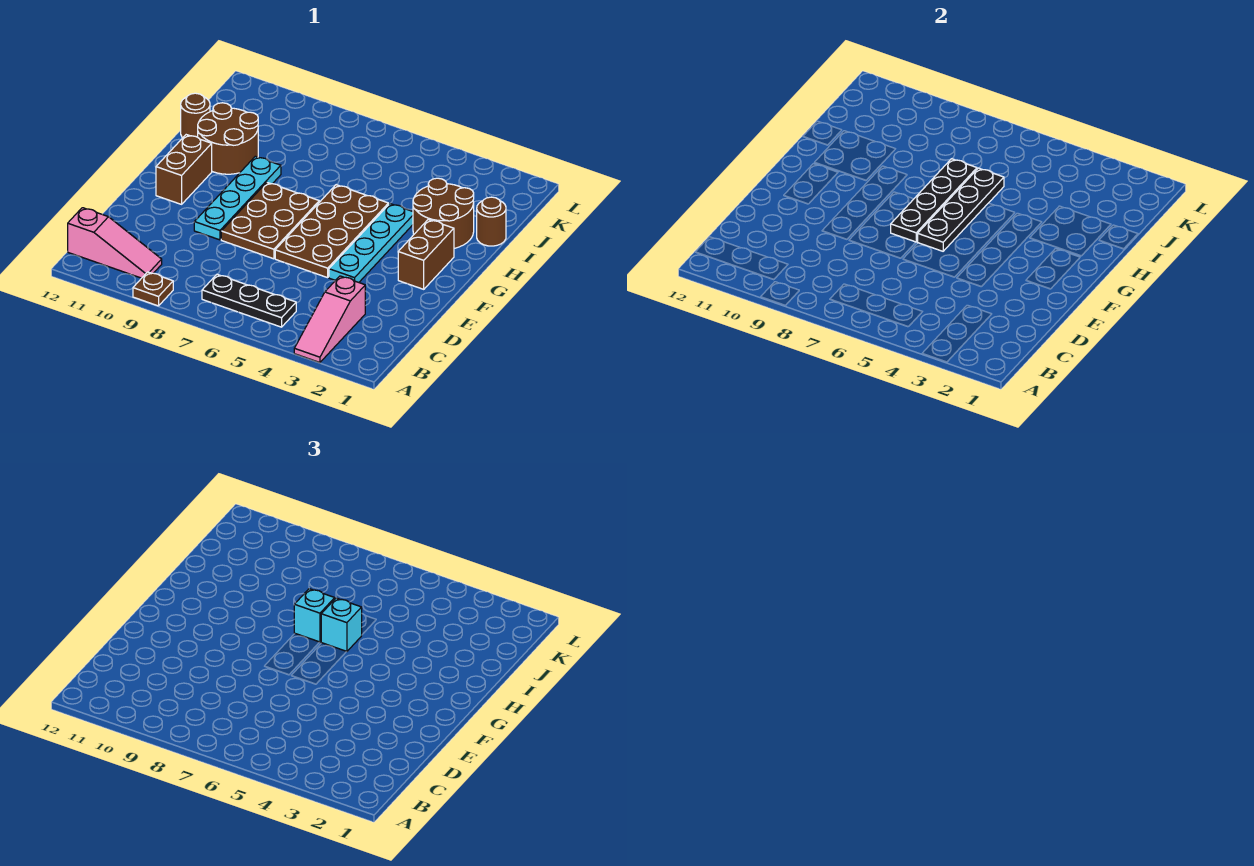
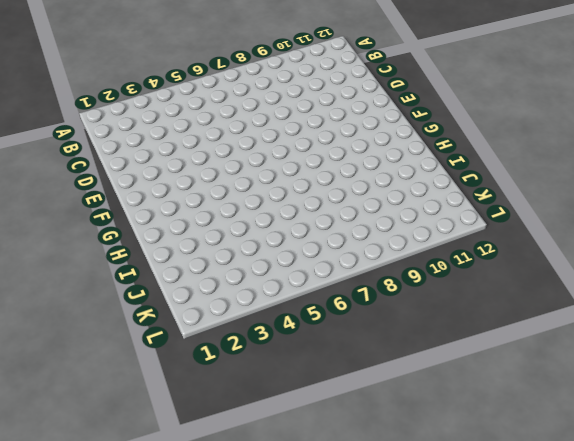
none -> pink 1x3 slope [294,276,365,363]
none -> brown 1x1 plate [133,272,173,306]
none -> black 1x3 plate [202,274,296,327]

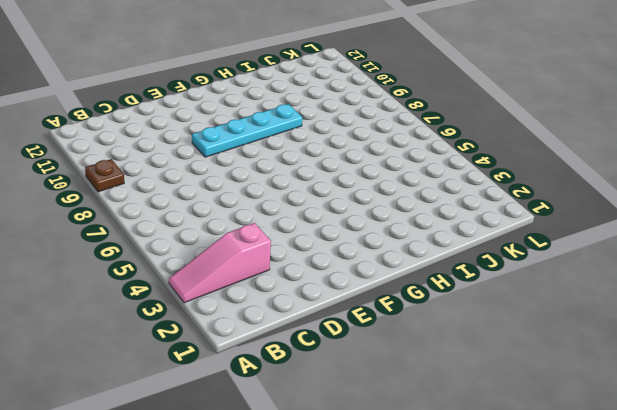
none -> black 1x3 plate [202,274,296,327]
none -> pink 1x3 slope [68,208,162,278]
none -> cyan 1x4 plate [329,204,413,282]

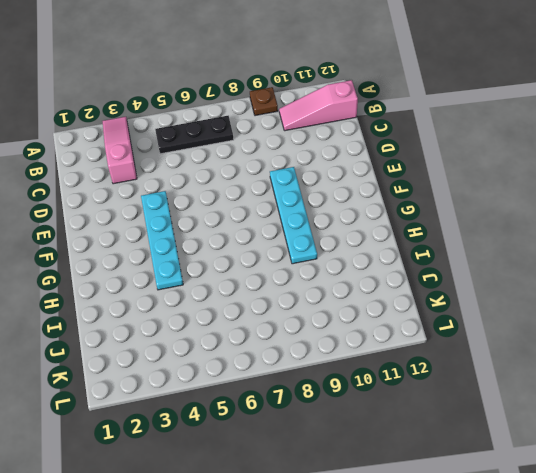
none -> brown 2x4 plate [275,185,388,278]
none -> brown 2x3 plate [221,183,319,259]
none -> brown 1x2 brick [398,219,454,289]

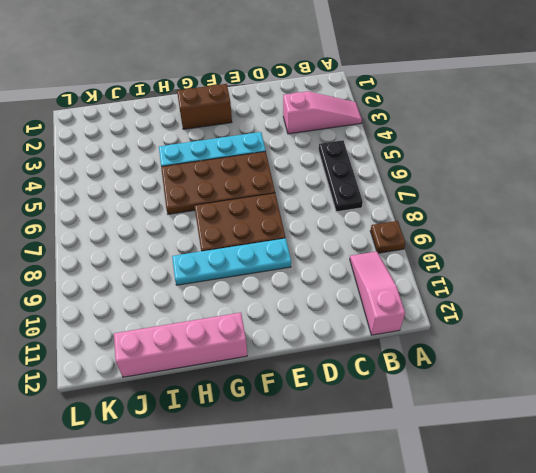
pink 1x4 brick [114,313,247,377] -> brown 1x1 round brick [181,93,210,138]
none -> brown 1x2 brick [156,135,212,204]
none -> brown 2x2 round brick [413,178,474,248]
none -> brown 2x2 round brick [198,103,258,174]

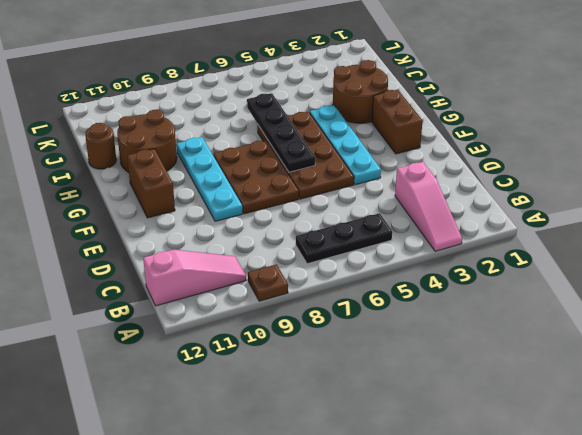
none -> brown 1x1 round brick [477,197,506,246]
none -> black 1x4 plate [891,159,977,242]
none -> cyan 1x1 brick [321,598,362,652]

